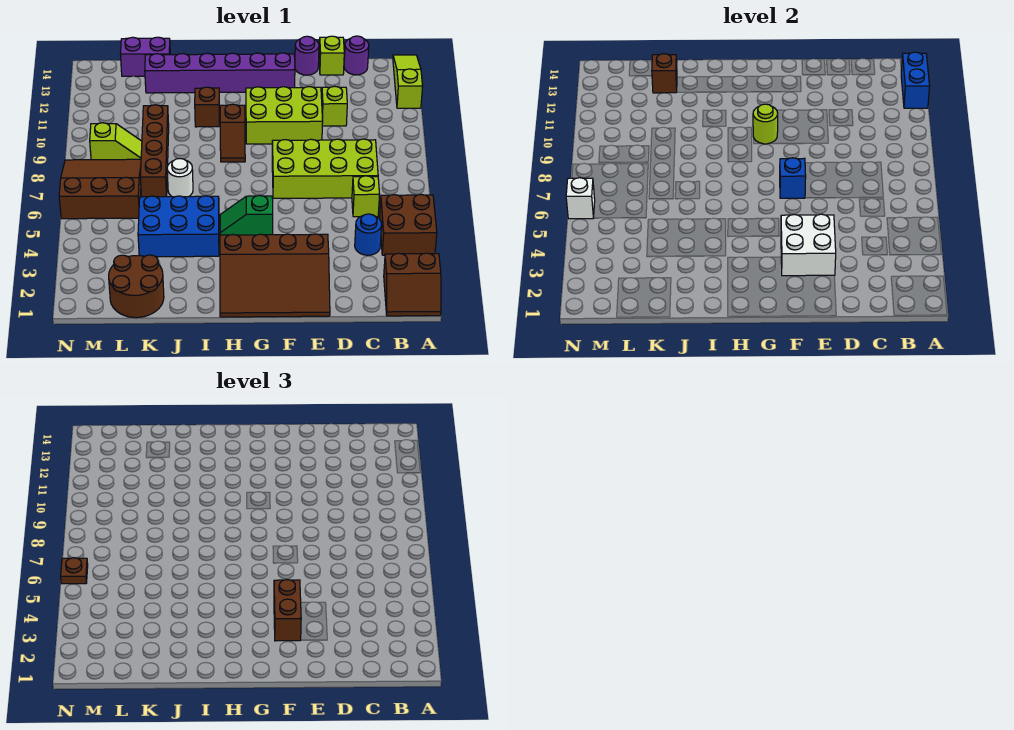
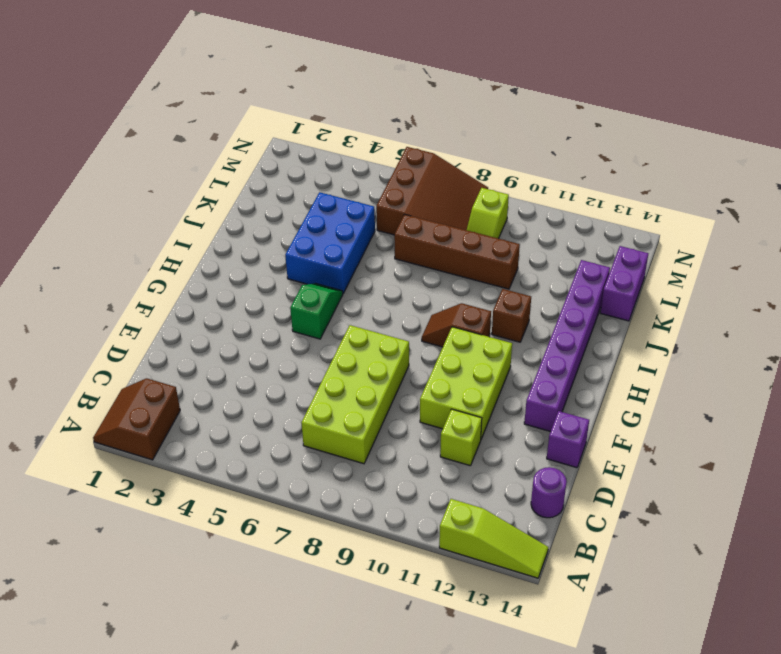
purple 1x1 brick [547,411,589,468] -> purple 1x1 round brick [295,36,319,75]
none -> brown 2x2 brick [380,194,437,255]
none -> blue 1x1 round brick [355,214,382,255]
none -> lime 1x1 brick [352,176,380,217]
none -> lime 1x1 brick [319,36,344,75]

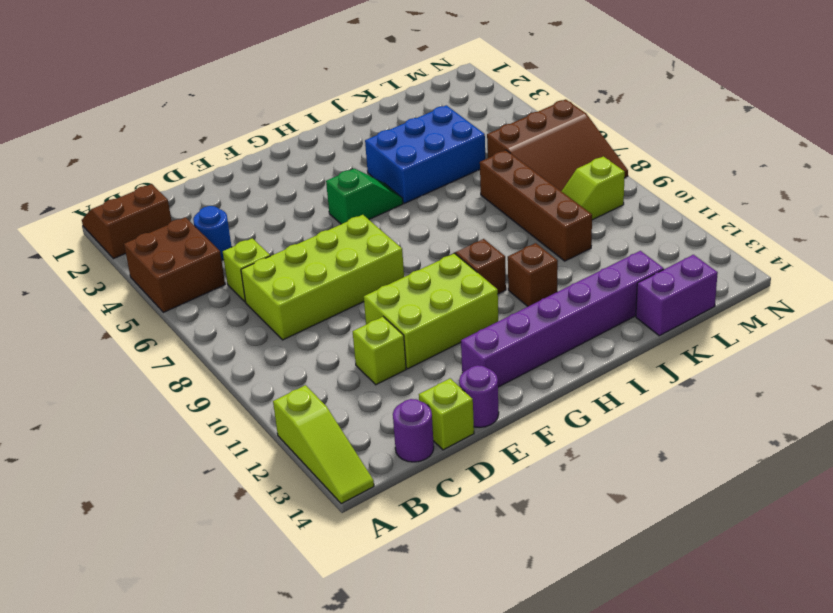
none -> brown 3x4 slope [220,234,330,317]
none -> white 1x1 round brick [167,159,193,197]
none -> brown 2x2 round brick [109,255,164,318]
none -> blue 1x2 brick [901,52,930,108]

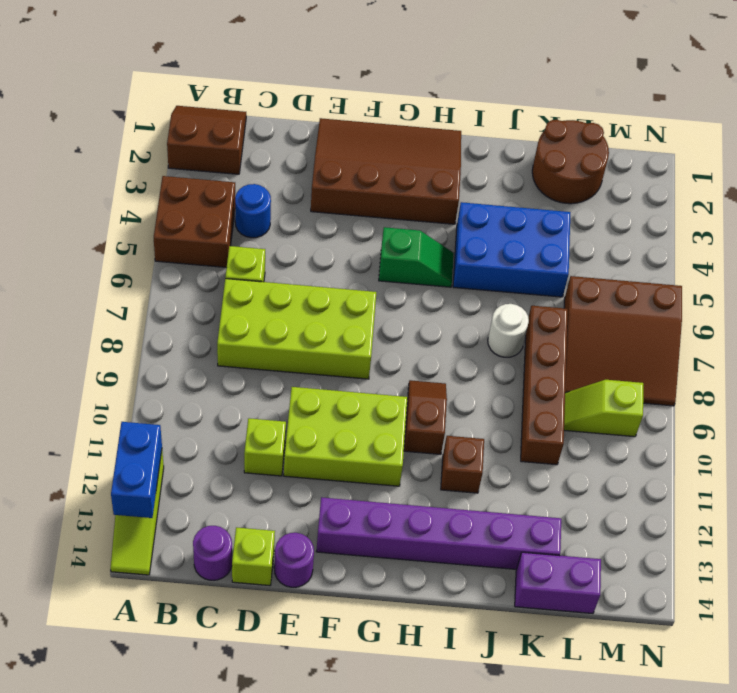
none -> white 2x2 brick [781,214,836,276]
none -> blue 1x1 brick [780,158,806,198]
none -> lime 1x1 round brick [753,104,778,144]
none -> brown 1x1 brick [652,54,677,93]

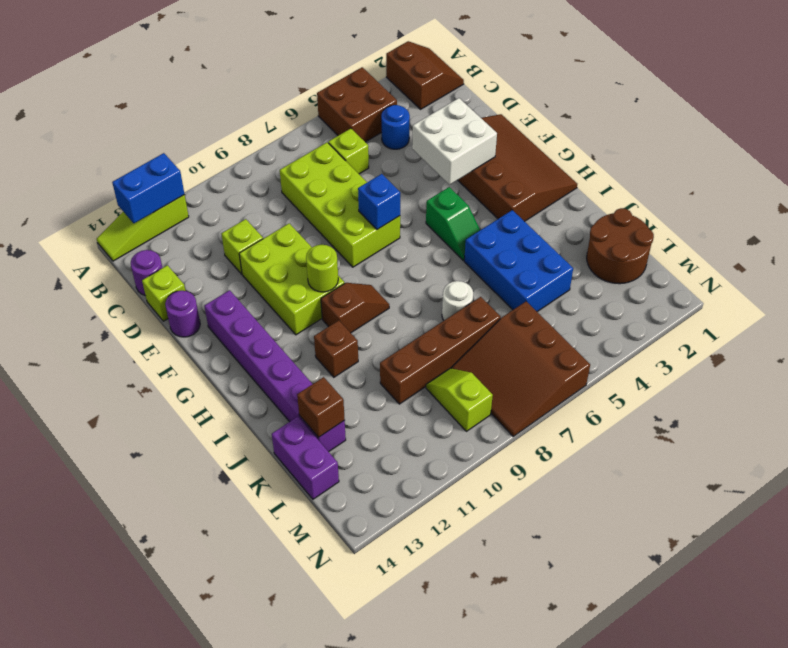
none -> white 1x1 brick [566,178,595,219]
none -> brown 1x2 brick [274,580,301,641]
none -> brown 1x1 plate [61,558,88,584]

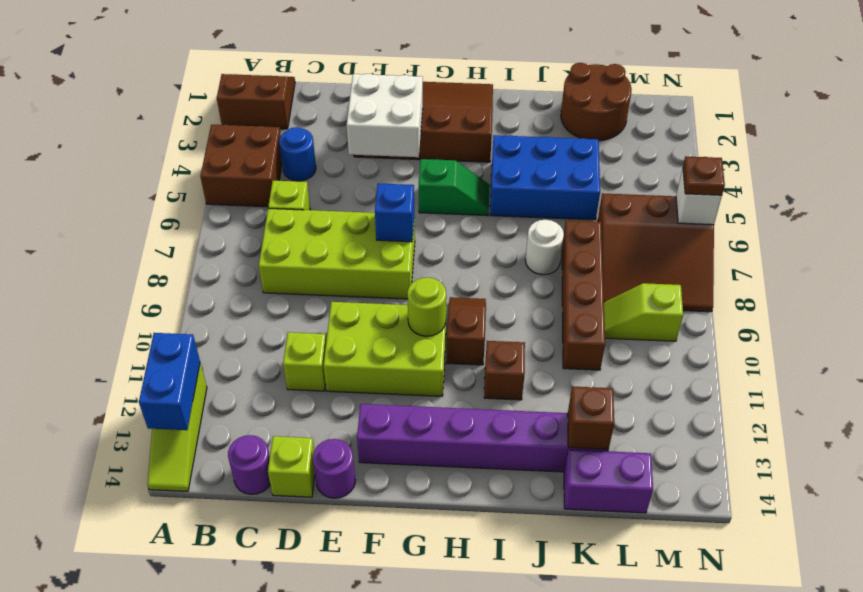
none -> brown 1x2 brick [274,580,301,641]

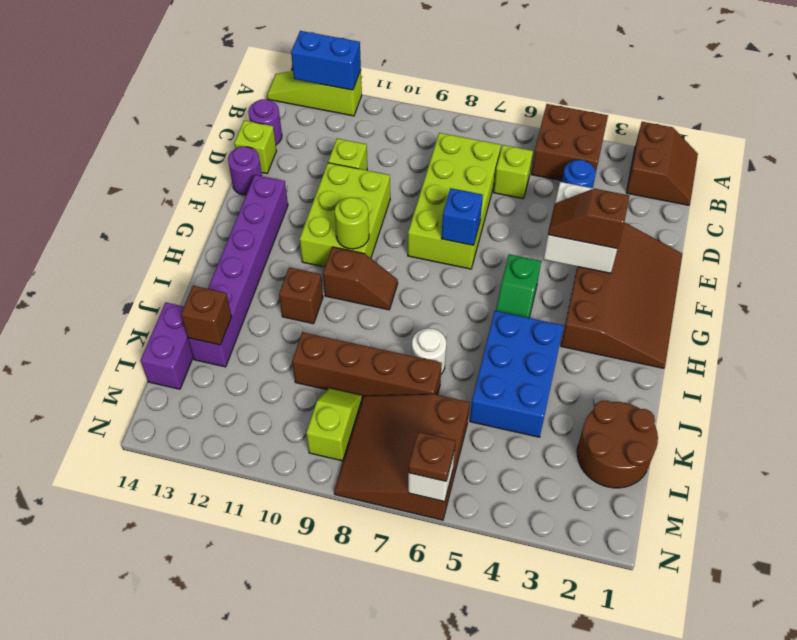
brown 1x2 slope [548,189,629,249] -> brown 1x2 brick [274,580,301,641]

